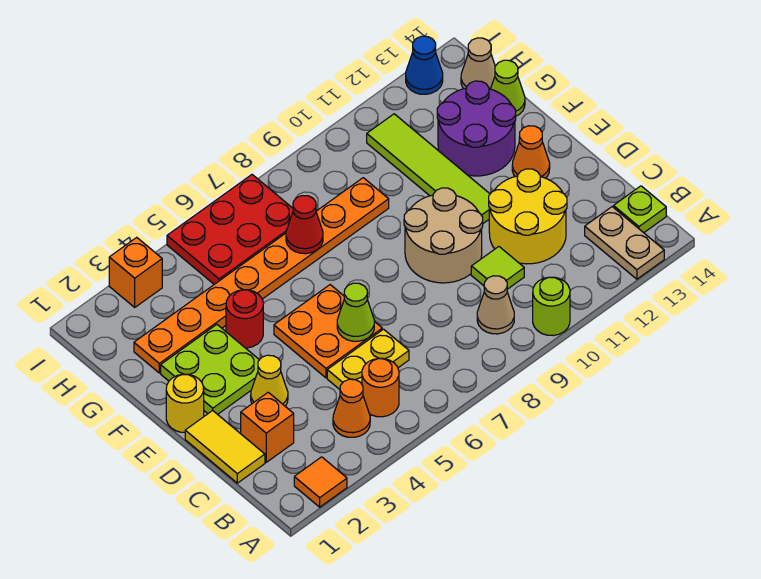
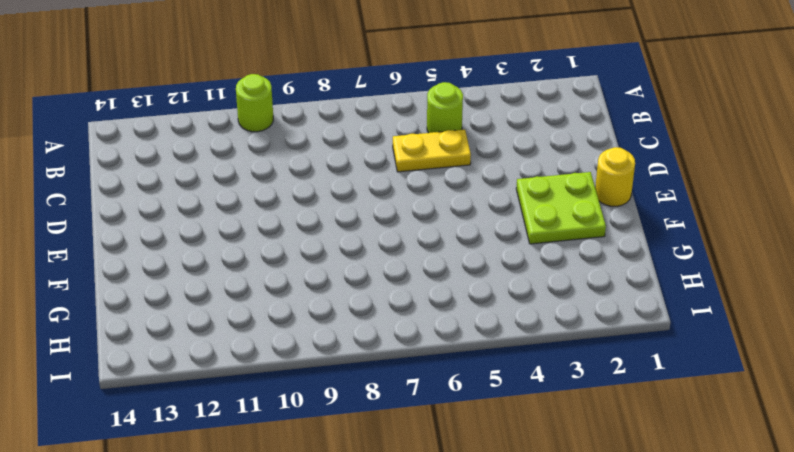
lime 1x1 round brick [427,82,463,133] -> orange 1x1 round brick [362,358,399,417]
none -> orange 1x1 tile [294,457,347,507]
none -> tan 1x2 plate [585,207,664,279]
none -> orange 1x1 cone [333,379,370,437]

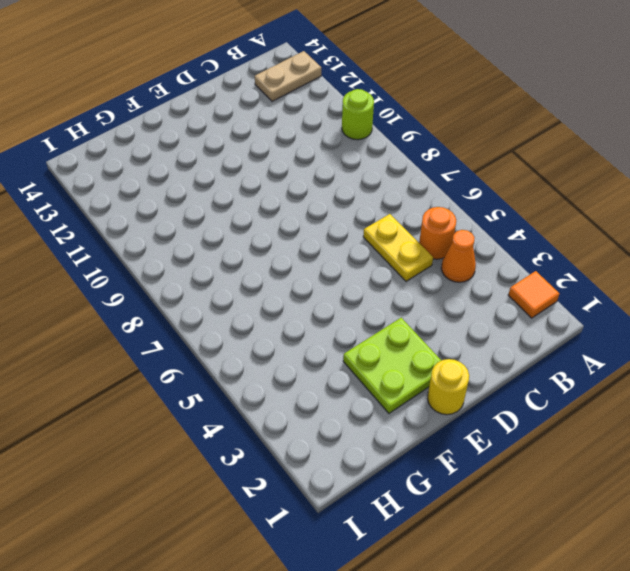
none -> tan 1x1 cone [477,276,514,334]
none -> lime 1x1 plate [614,186,666,233]
none -> yellow 1x2 tile [185,411,265,483]

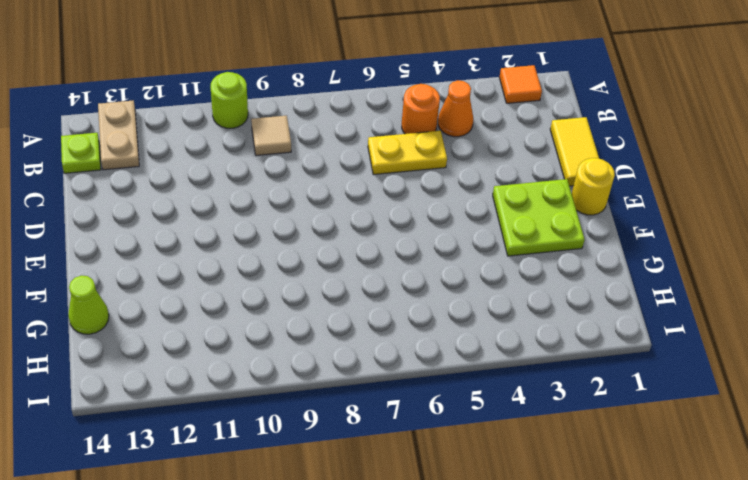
tan 1x1 tile [251,116,291,156] -> tan 1x1 cone [477,276,514,334]
none -> orange 1x1 brick [241,392,294,462]
none -> lime 1x1 tile [471,247,524,289]
none -> yellow 2x2 round brick [489,169,567,264]

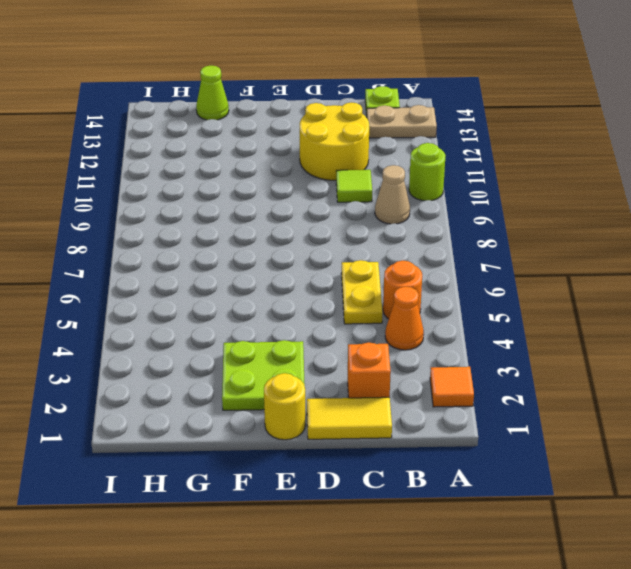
none -> yellow 1x1 cone [251,355,288,406]
none -> orange 2x2 plate [274,285,382,378]
none -> tan 2x2 round brick [404,188,483,283]

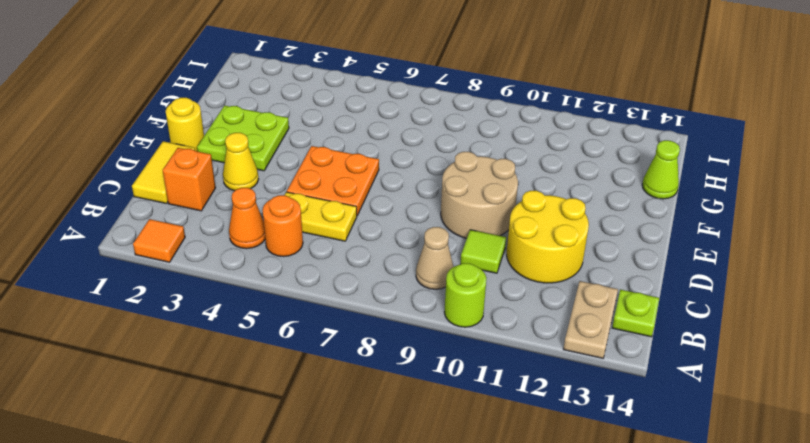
none -> lime 1x4 tile [367,114,490,223]
none -> orange 1x1 cone [512,126,550,178]
none -> red 1x1 round brick [226,290,263,348]

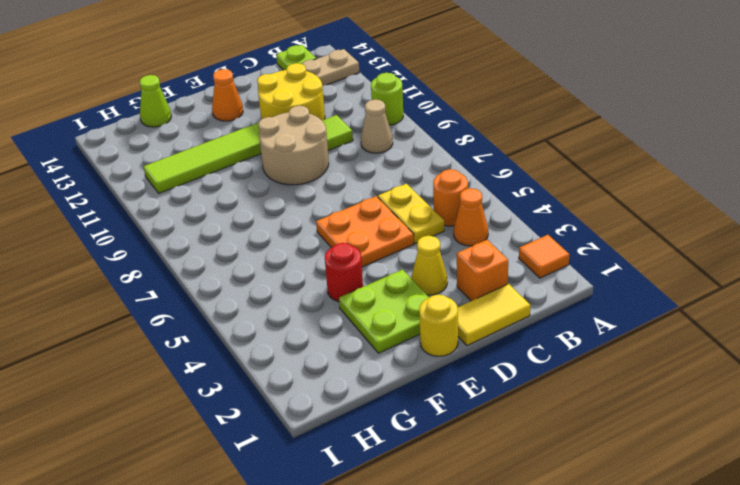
none -> purple 2x2 round brick [437,81,516,176]
none -> orange 1x8 plate [134,178,389,373]
none -> red 2x3 plate [167,175,293,284]

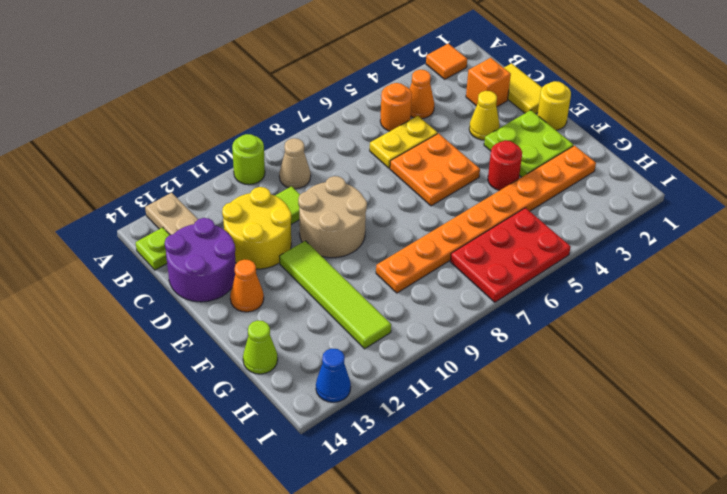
purple 2x2 round brick [165,218,236,302] -> purple 2x2 round brick moved to [437,81,516,176]
none -> tan 1x1 cone [461,38,495,89]
none -> orange 1x1 brick [109,237,162,307]
none -> lime 1x1 cone [337,283,374,341]

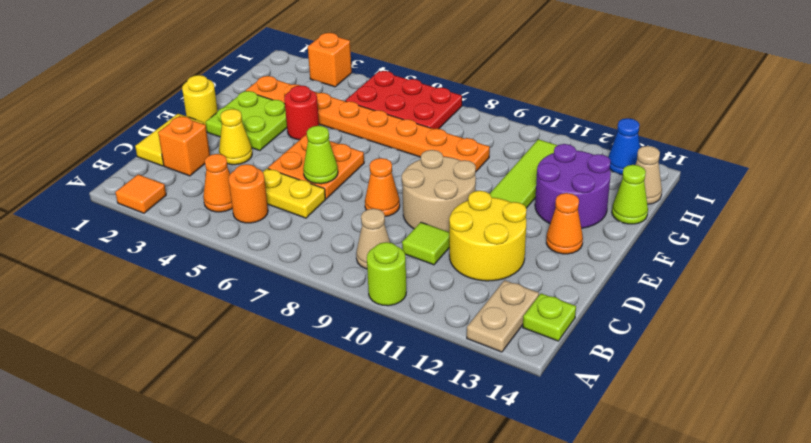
orange 1x1 cone [365,158,400,216] -> none
none -> red 1x1 cone [286,196,323,254]

